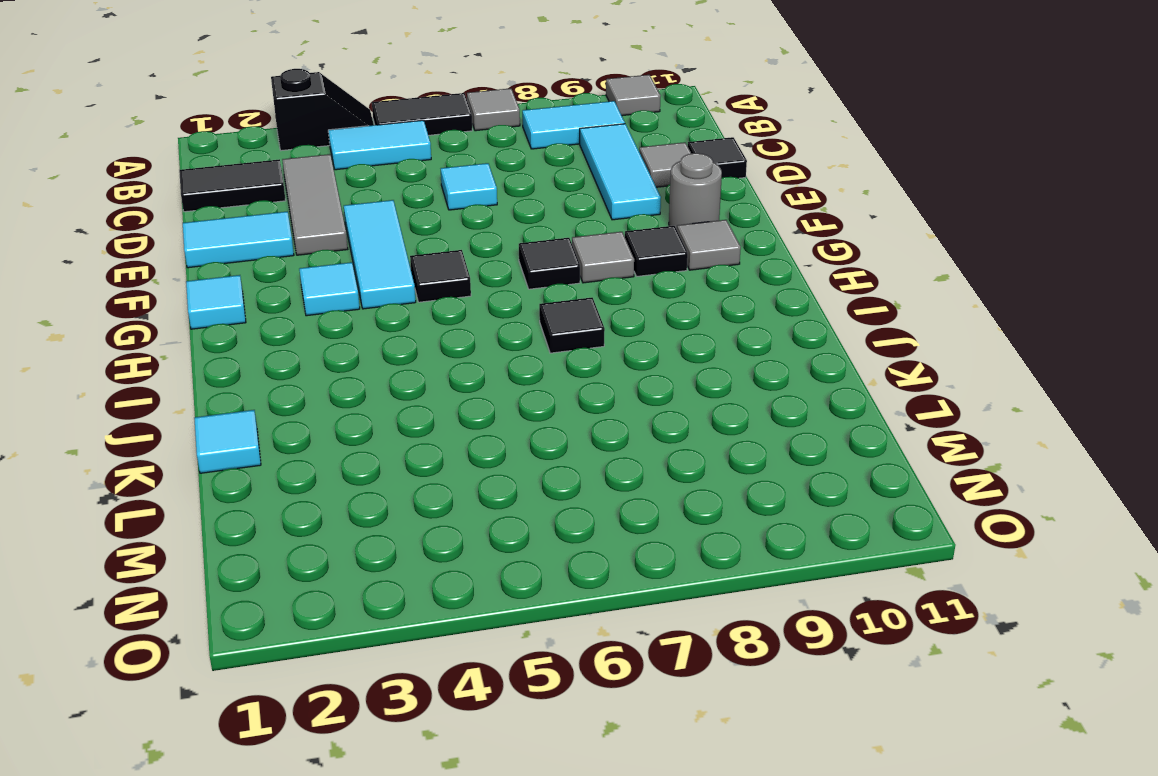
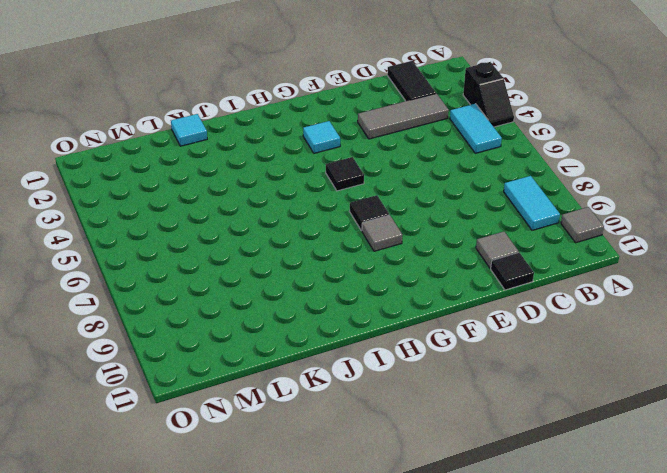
none -> black 1x2 tile [372,93,472,135]
none -> grey 1x1 tile [467,88,520,131]
none -> cyan 1x3 tile [580,124,661,220]

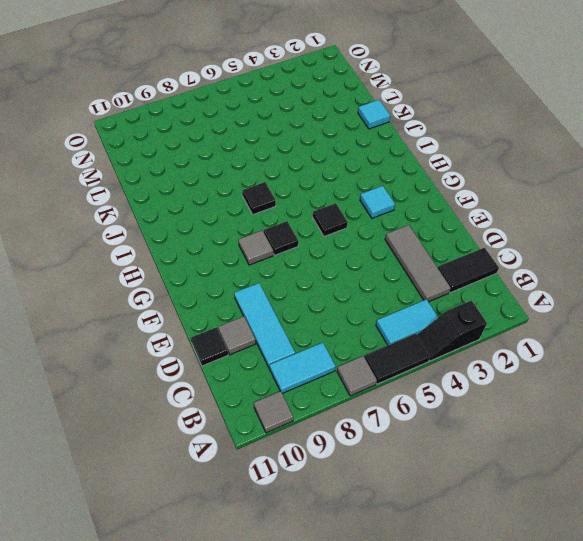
none -> cyan 1x1 tile [441,163,497,210]
none -> cyan 1x2 tile [183,212,294,268]
none -> cyan 1x3 tile [344,200,416,309]

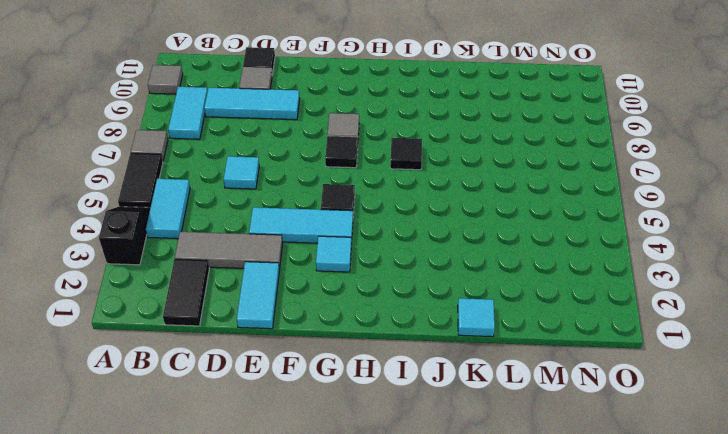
none -> grey 1x1 round brick [669,153,722,229]
none -> cyan 1x1 tile [186,275,246,329]
none -> black 1x1 tile [625,226,688,276]

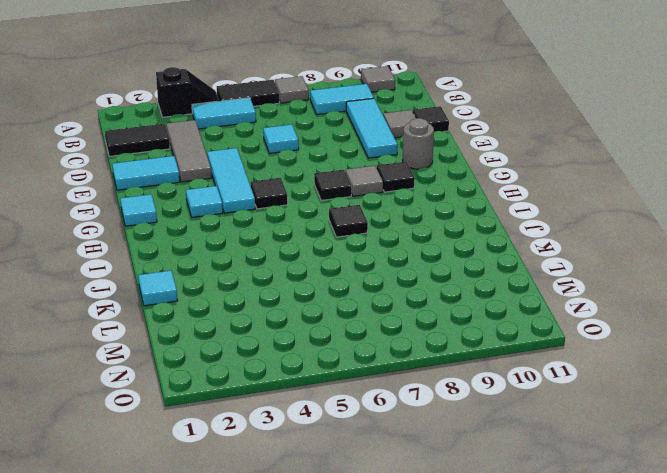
none -> grey 1x1 tile [677,220,741,270]

